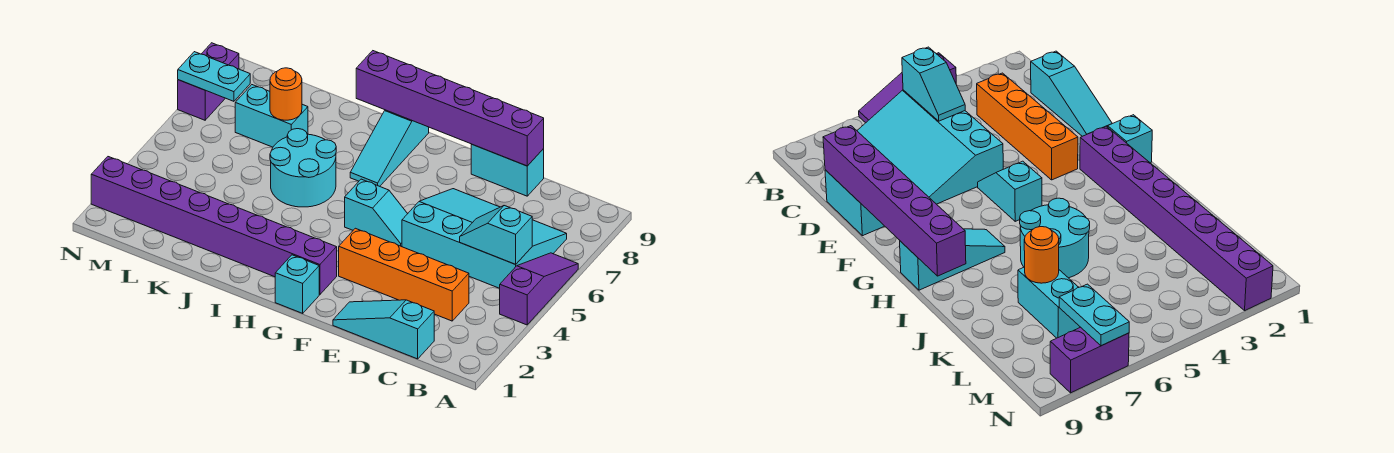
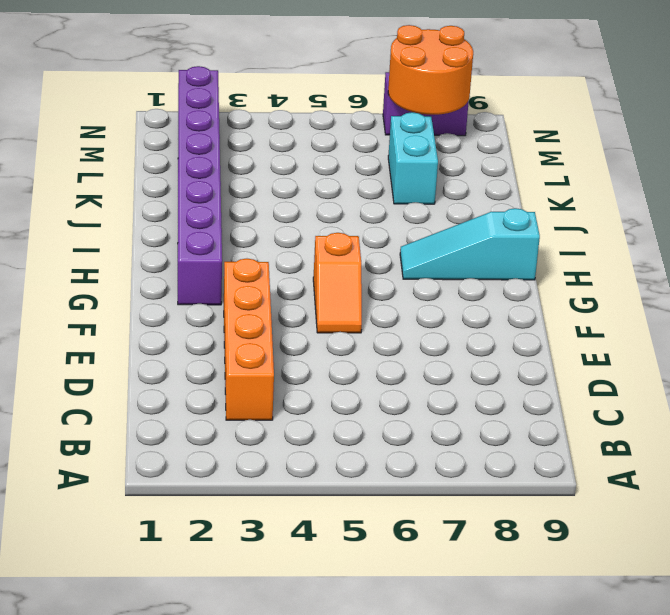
orange 1x2 slope [313,233,362,333] -> cyan 1x2 slope [345,179,407,247]
orange 2x2 round brick [388,25,473,115] -> cyan 1x2 plate [178,52,250,101]
none -> purple 1x3 slope [500,253,578,325]
none -> cyan 3x4 slope [402,189,567,288]
none -> cyan 1x3 slope [333,300,434,359]

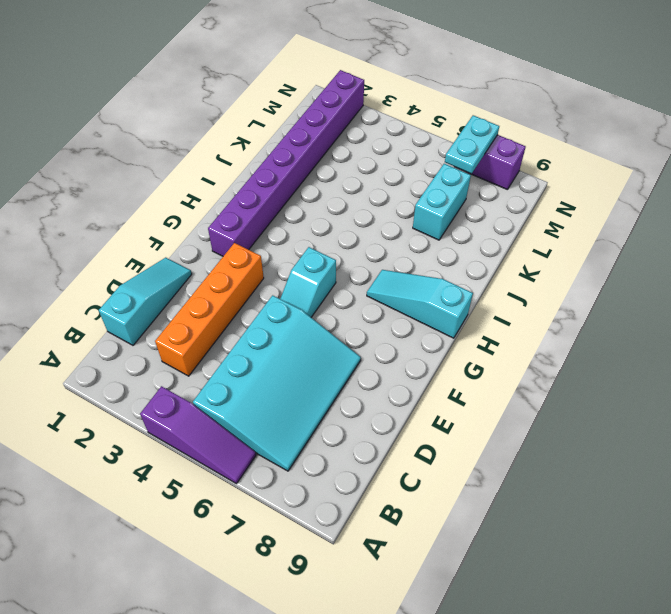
none -> cyan 1x2 brick [471,144,544,196]
none -> cyan 1x1 brick [275,255,319,313]
none -> cyan 2x2 round brick [270,129,336,207]

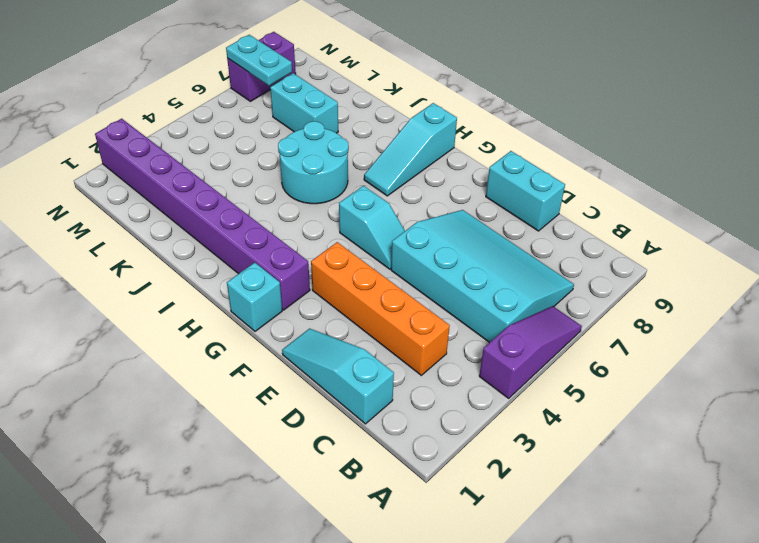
none -> cyan 1x2 slope [460,206,532,264]
none -> purple 1x6 brick [356,51,544,166]
none -> orange 1x1 round brick [270,68,302,120]

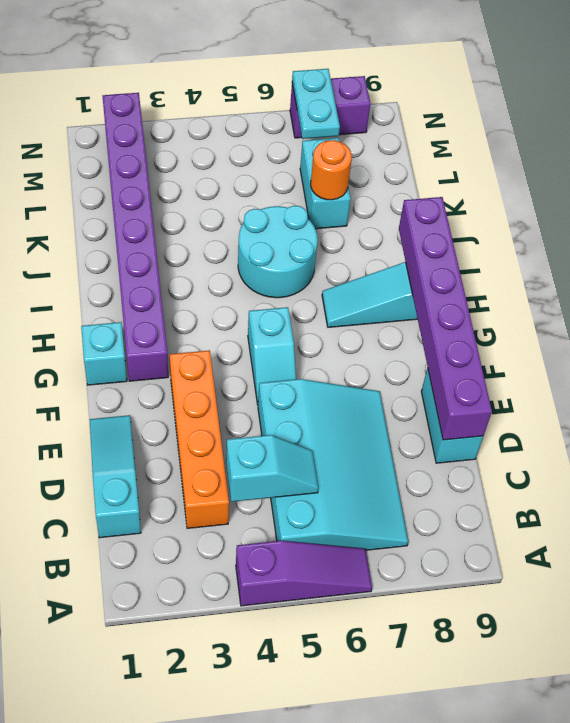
cyan 1x2 slope [226,435,318,502] -> cyan 1x2 slope turned to [460,206,532,264]

